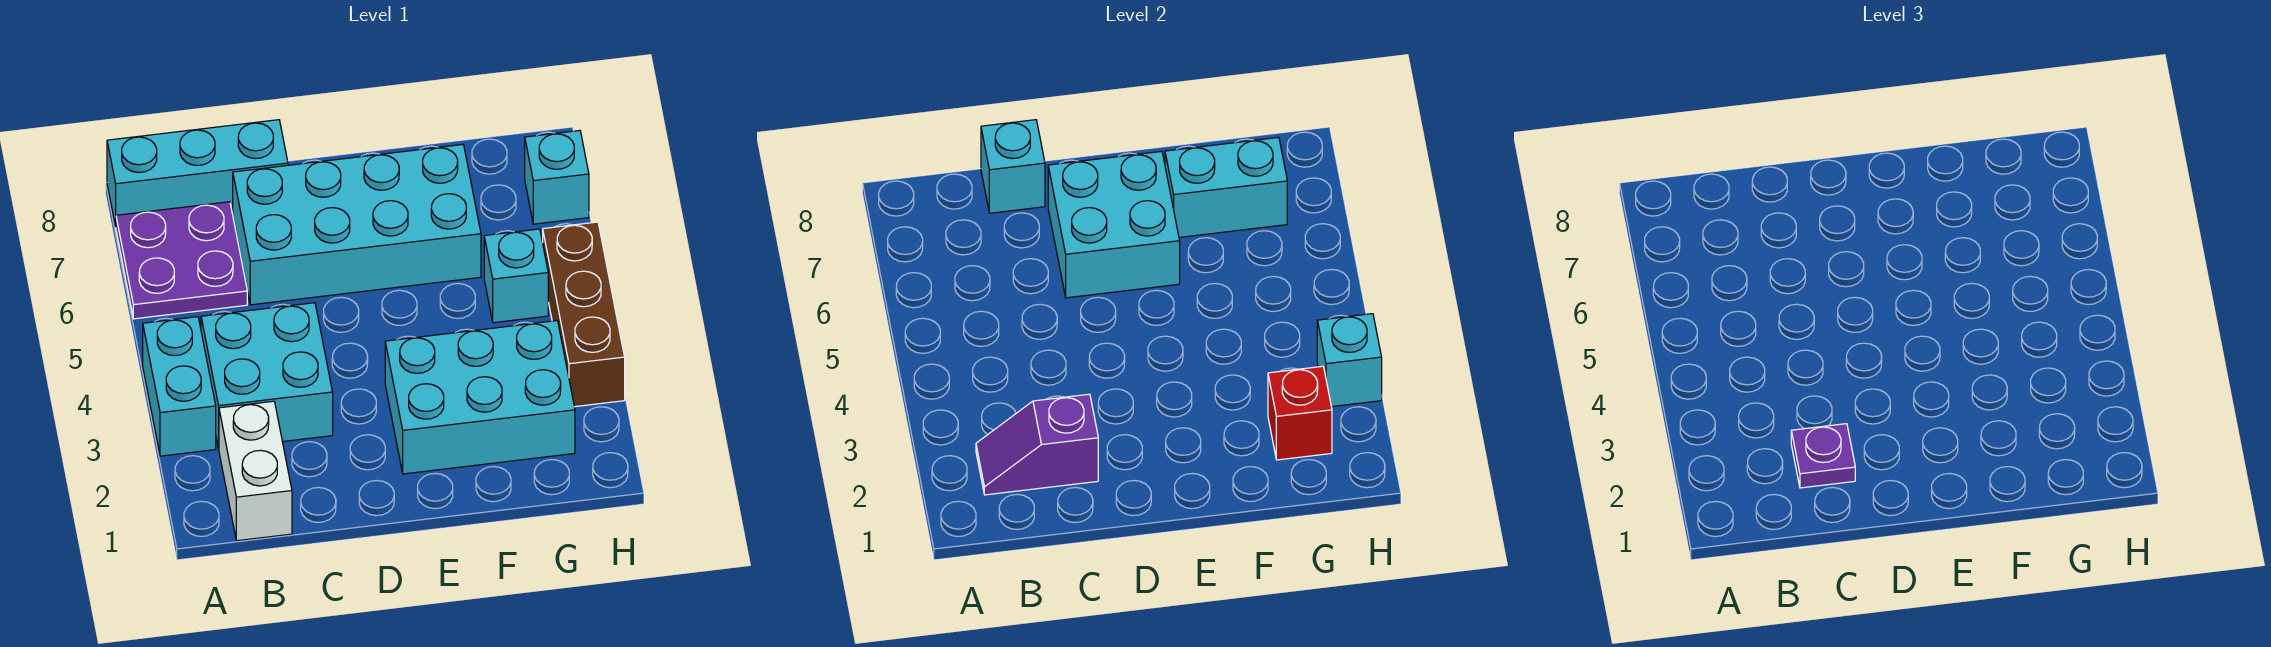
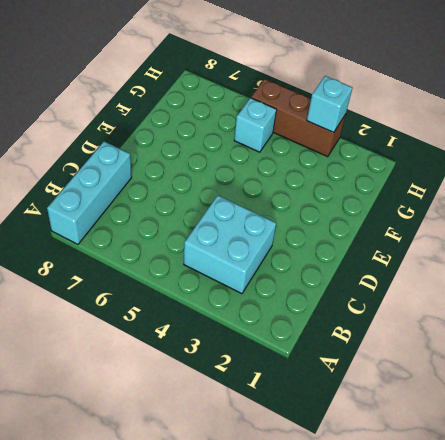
none -> cyan 1x2 brick [143,317,216,456]
none -> purple 2x2 plate [116,202,247,319]
none -> white 1x2 brick [219,401,292,541]

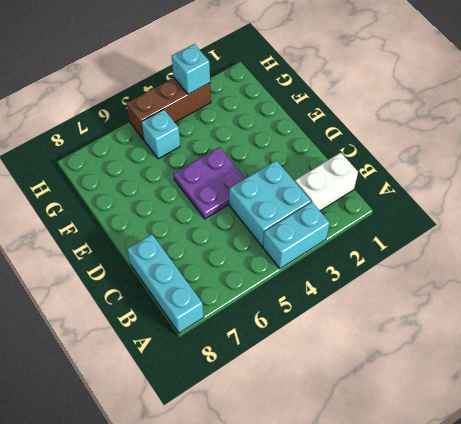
purple 2x2 plate [173,147,245,219] -> purple 2x2 plate moved to [116,202,247,319]
none -> cyan 2x4 brick [232,145,481,305]
none -> cyan 2x3 brick [385,321,575,474]
none -> cyan 1x1 brick [525,131,589,224]

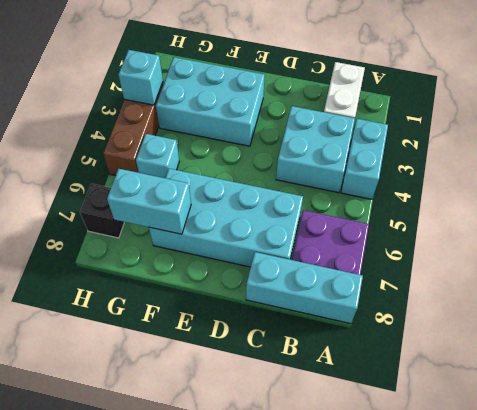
black 1x1 brick [80,184,124,238] -> cyan 1x1 brick [525,131,589,224]
none -> purple 1x2 slope [976,394,1098,495]
none -> cyan 1x1 brick [981,120,1045,213]
none -> cyan 2x2 brick [1048,151,1180,298]

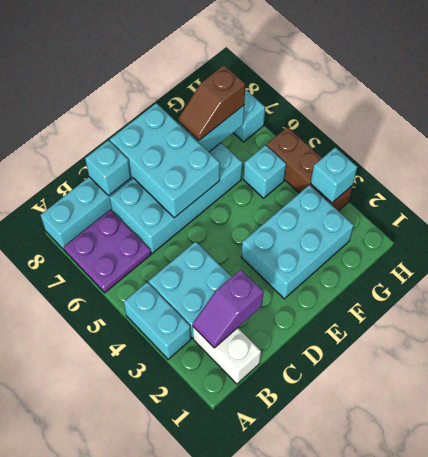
cyan 2x3 brick [110,103,220,218] -> cyan 2x2 brick [1048,151,1180,298]
brown 1x2 slope [178,65,245,140] -> none
none -> red 1x1 brick [1268,366,1332,460]
none -> purple 1x1 plate [1791,424,1855,488]

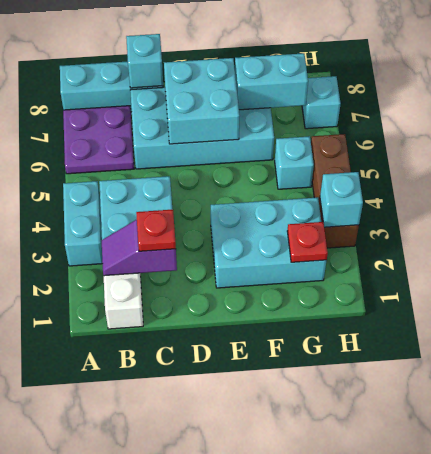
red 1x1 plate [136,209,176,251] -> purple 1x1 plate [1791,424,1855,488]
red 1x1 plate [287,222,328,262] -> red 1x1 brick [1268,366,1332,460]

